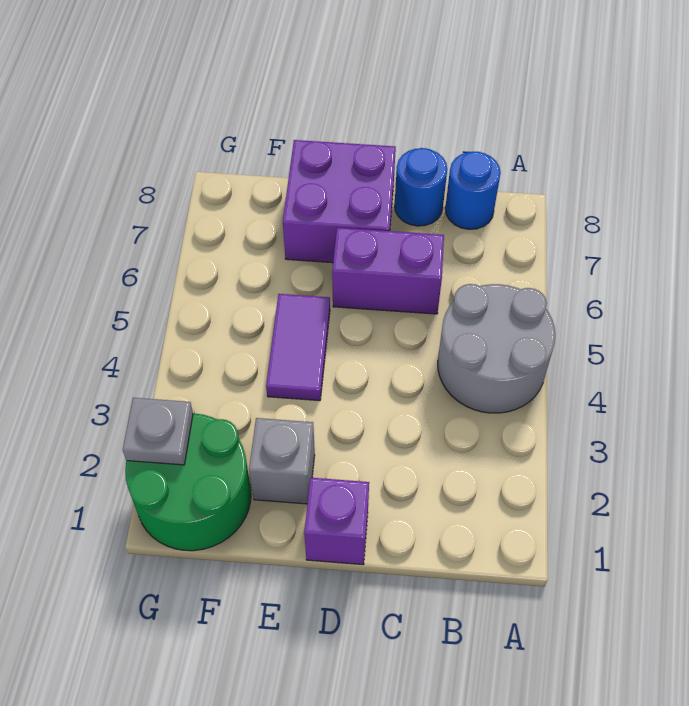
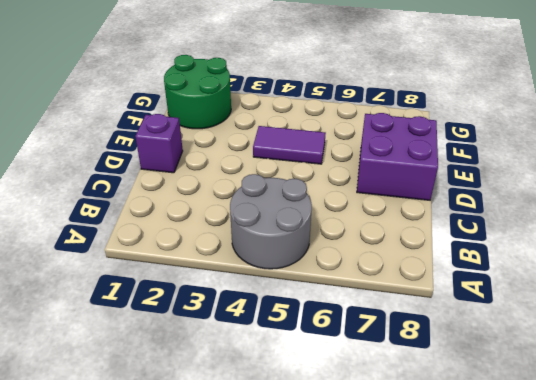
none -> blue 1x1 round brick [445,152,501,229]
none -> purple 1x2 brick [332,228,444,314]

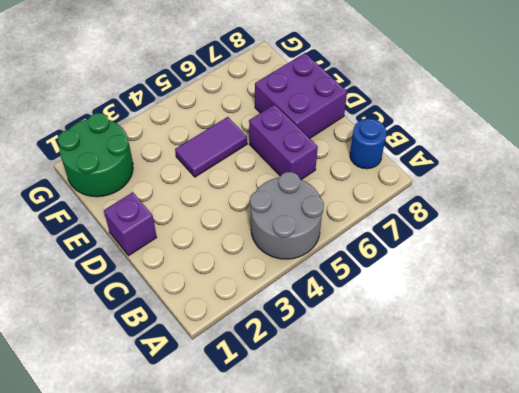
none -> blue 1x1 round brick [395,148,447,226]
none -> grey 1x1 brick [249,418,315,504]

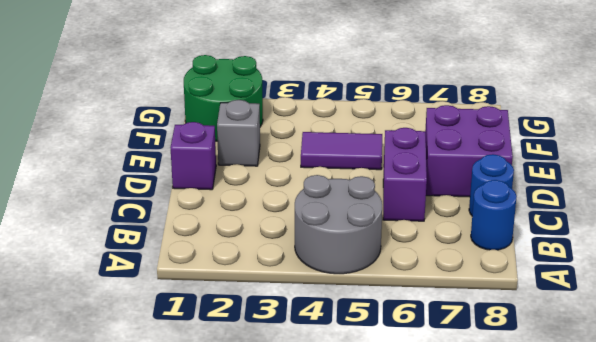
none -> grey 1x1 plate [123,398,193,465]

